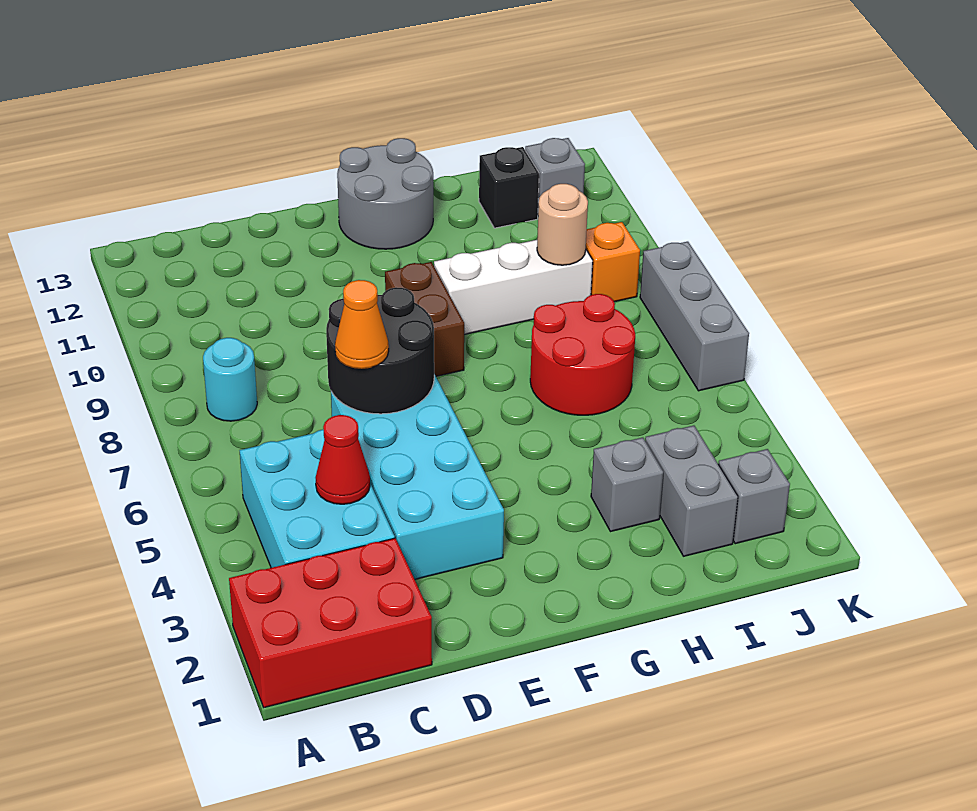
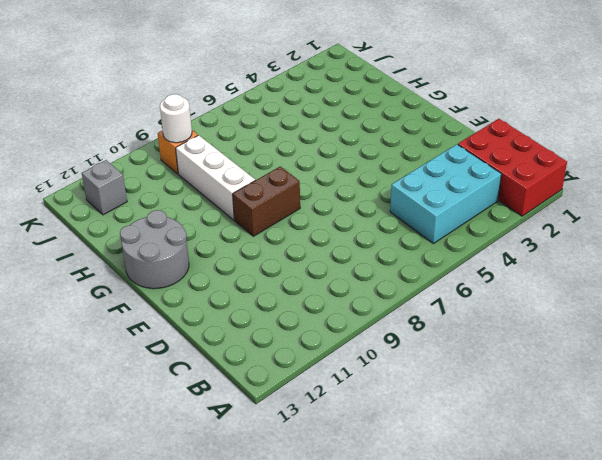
white 1x1 round brick [160,94,192,143] -> none
none -> cyan 1x1 round brick [203,338,257,421]
none -> cyan 2x4 brick [331,374,504,579]
none -> grey 1x1 brick [591,438,663,532]

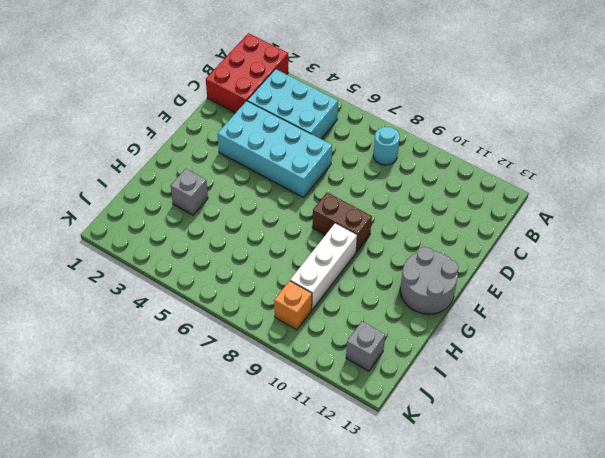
none -> red 2x2 round brick [530,294,635,415]
none -> grey 1x2 brick [645,426,738,556]
none -> black 1x1 brick [479,147,539,228]

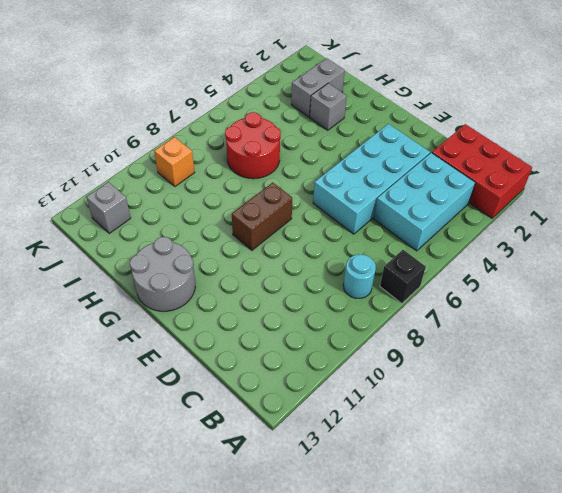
black 1x1 brick [380,250,426,303] -> black 1x1 brick moved to [479,147,539,228]
none -> white 1x3 brick [434,240,593,335]
none -> grey 1x1 brick [718,449,790,544]
none -> grey 1x3 brick [640,242,749,391]

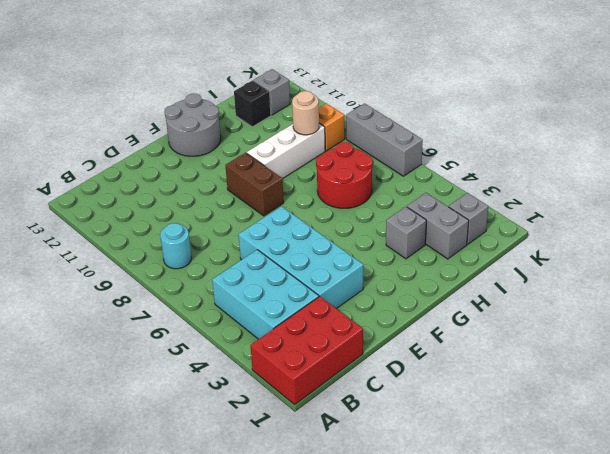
none -> red 1x1 cone [315,415,370,504]
none -> black 2x2 round brick [326,287,434,414]
none -> orange 1x1 cone [335,280,389,369]

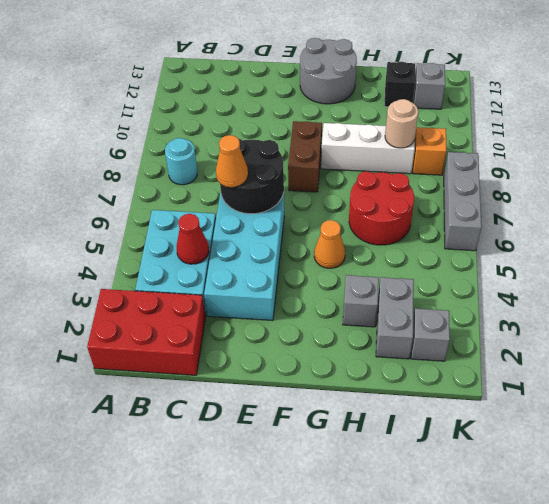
orange 1x1 cone [314,220,345,268] -> none

